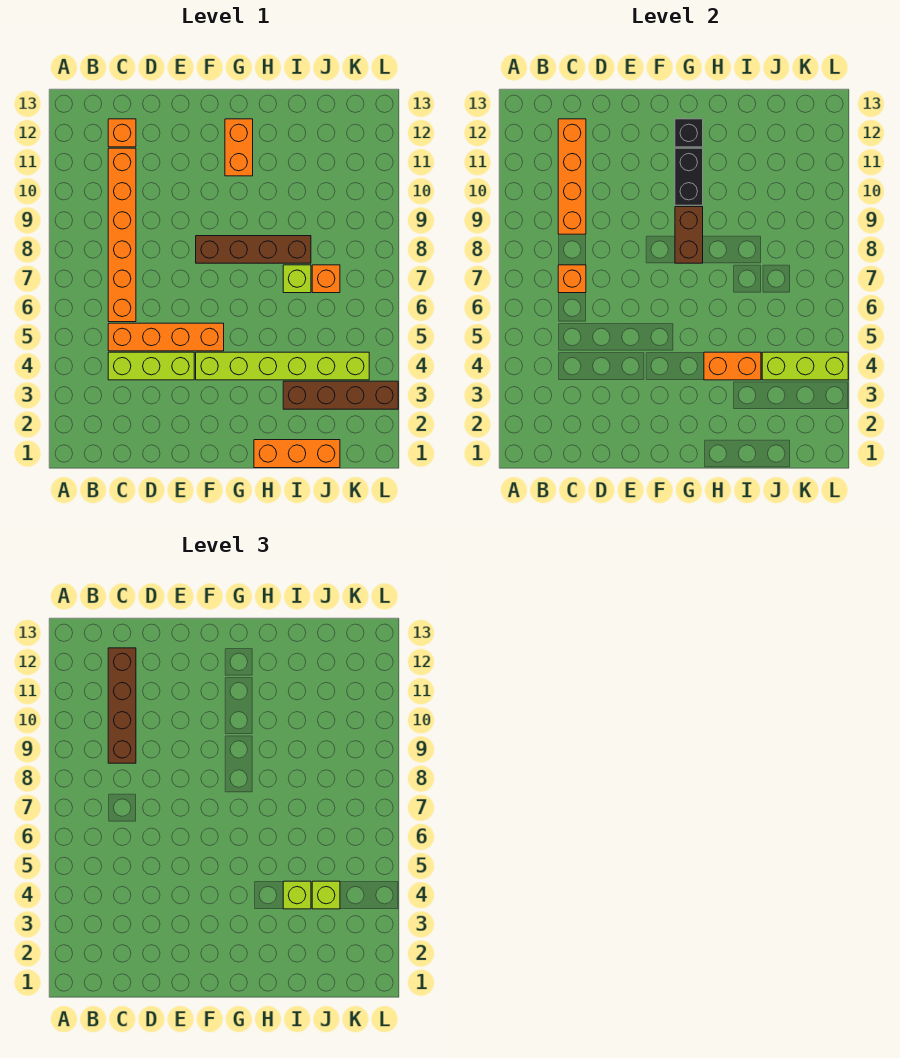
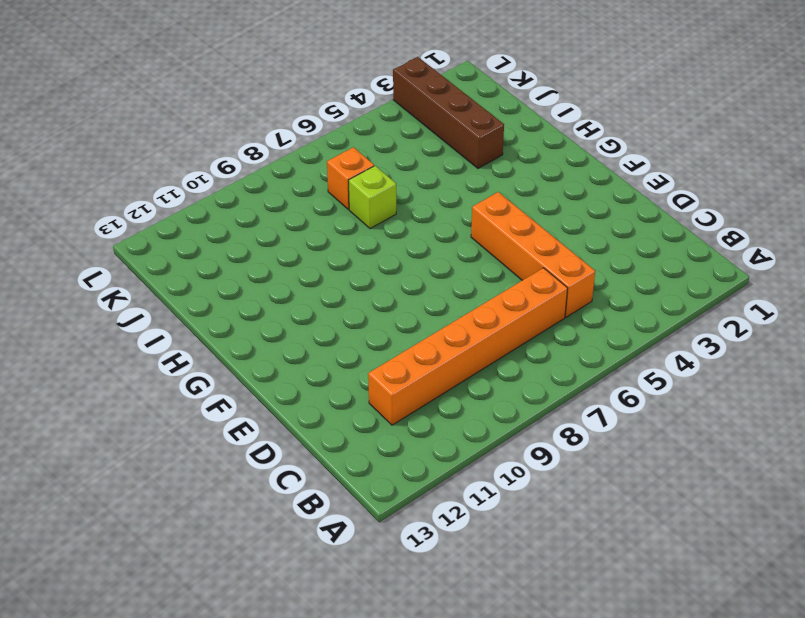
none -> lime 1x3 brick [108,352,194,380]
none -> orange 1x1 brick [108,119,136,147]
none -> lime 1x6 brick [196,352,369,380]

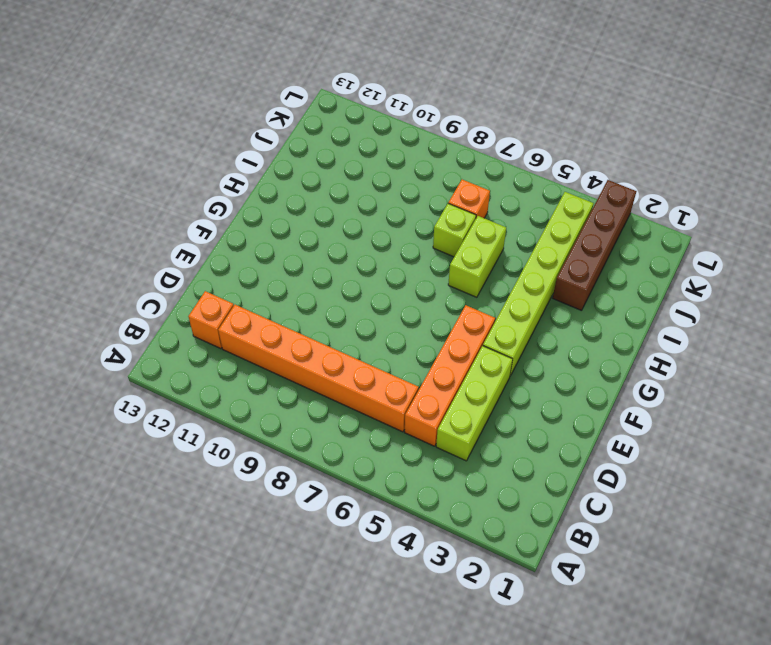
lime 1x2 brick [448,216,506,297] -> none
none -> brown 1x4 brick [196,236,311,263]
none -> orange 1x2 brick [225,119,253,176]
none -> orange 1x3 brick [254,440,340,468]

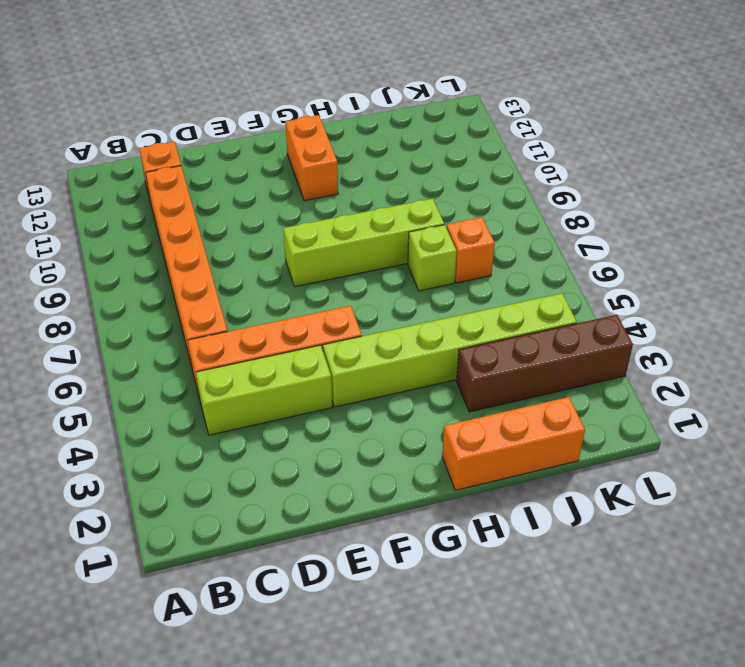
lime 1x4 brick [283,199,444,287] -> brown 1x4 brick [196,236,311,263]
none -> orange 1x1 brick [558,265,586,293]
none -> orange 1x4 brick [558,119,586,234]
none -> brown 1x2 brick [675,207,703,263]

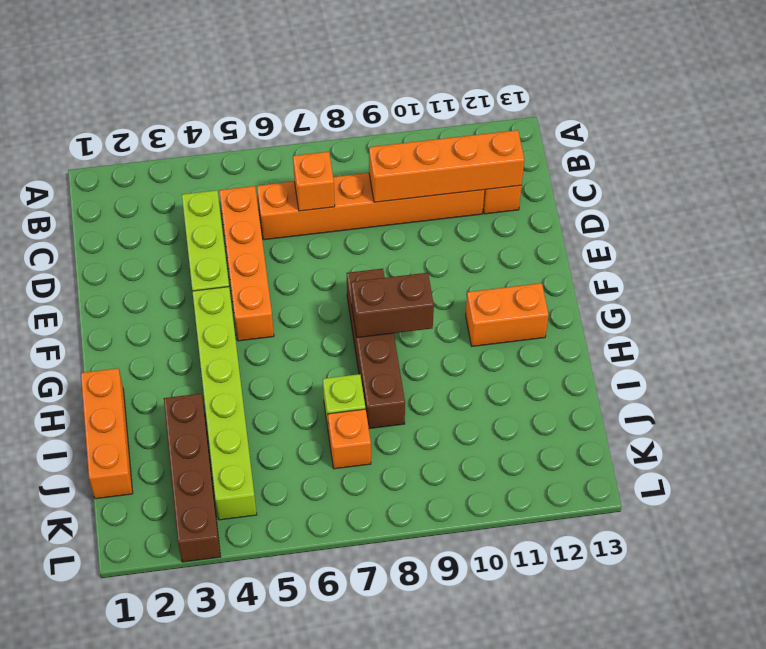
none -> black 1x2 brick [675,148,703,205]
none -> black 1x1 brick [675,119,703,147]
none -> orange 1x2 brick [704,352,761,380]

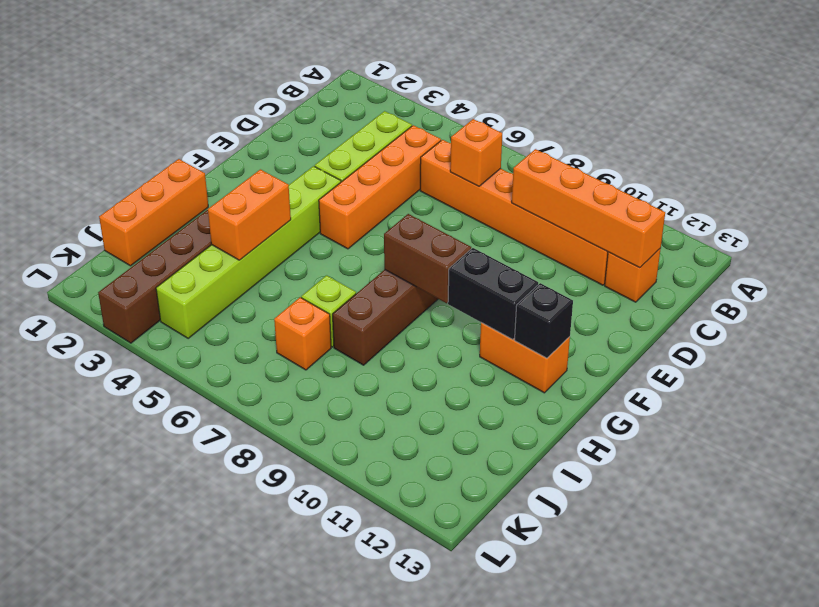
none -> lime 1x3 brick [762,352,848,380]
none -> brown 1x4 brick [108,648,136,763]
none -> lime 1x1 brick [283,881,311,909]

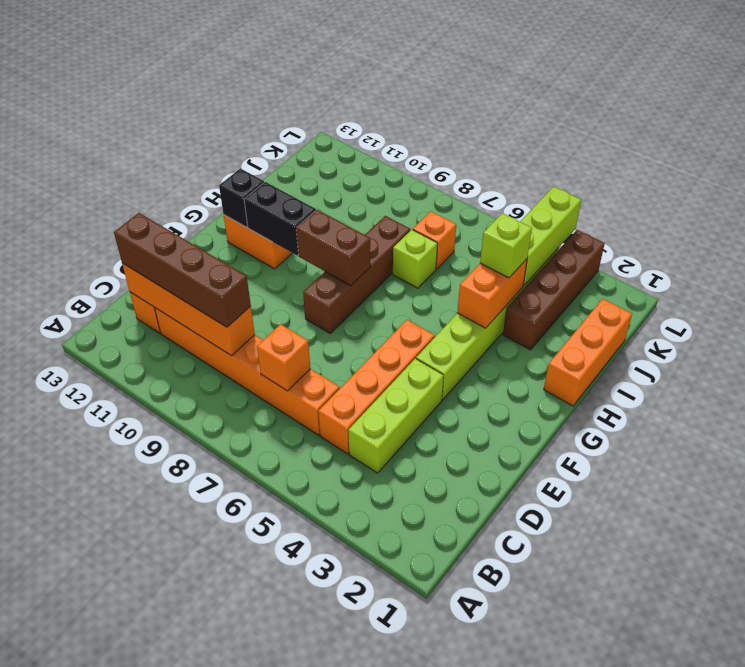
none -> lime 1x1 brick [312,881,340,909]

